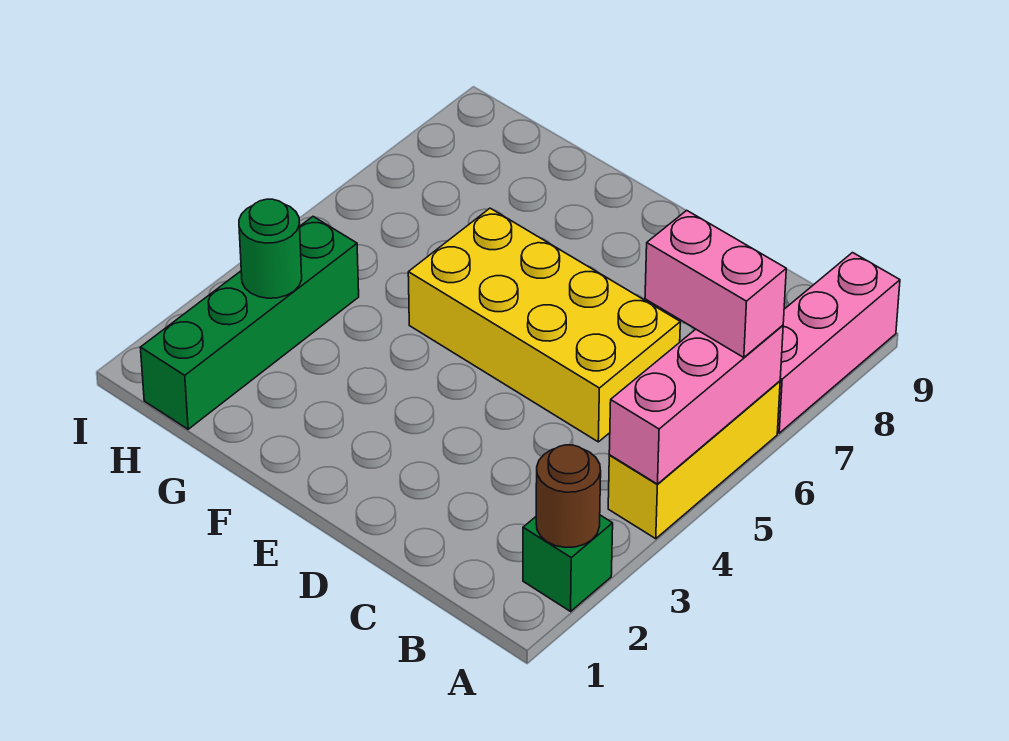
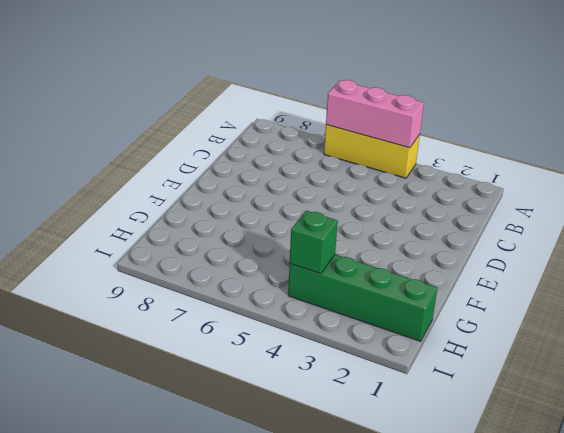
green 1x1 brick [290,211,338,274] -> green 1x1 brick moved to [523,515,613,611]
none -> pink 1x3 brick [778,253,900,433]
none -> yellow 2x4 brick [408,208,680,442]

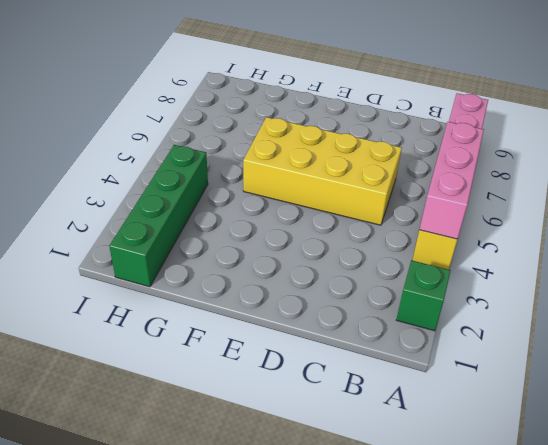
none -> brown 1x1 round brick [536,445,601,548]
none -> green 1x1 round brick [239,199,302,298]

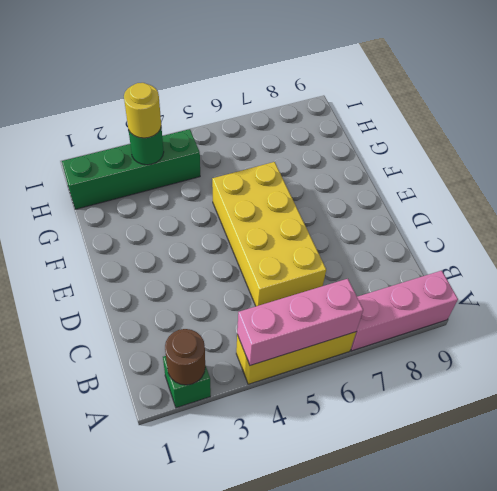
yellow 1x1 round brick [124,83,161,138] -> none
none -> pink 1x2 brick [645,210,786,358]

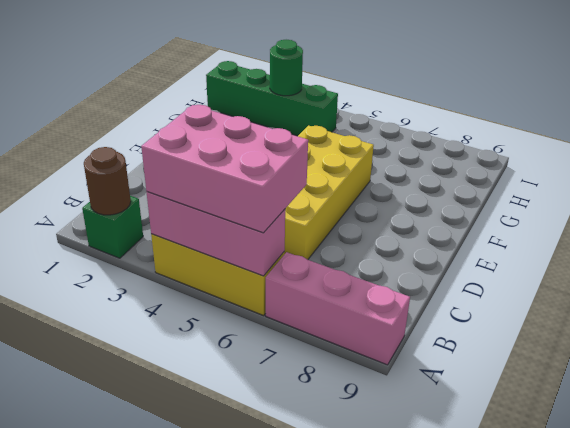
pink 2x3 brick [141,105,308,233] -> pink 1x2 brick [645,210,786,358]

